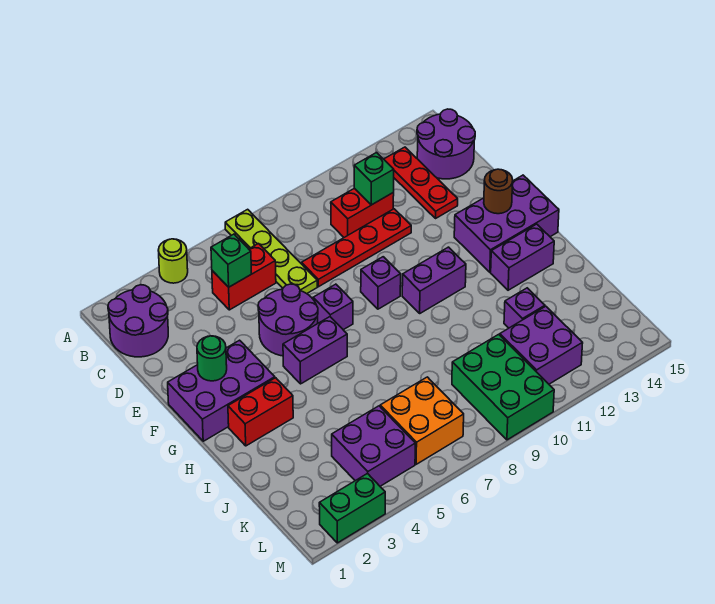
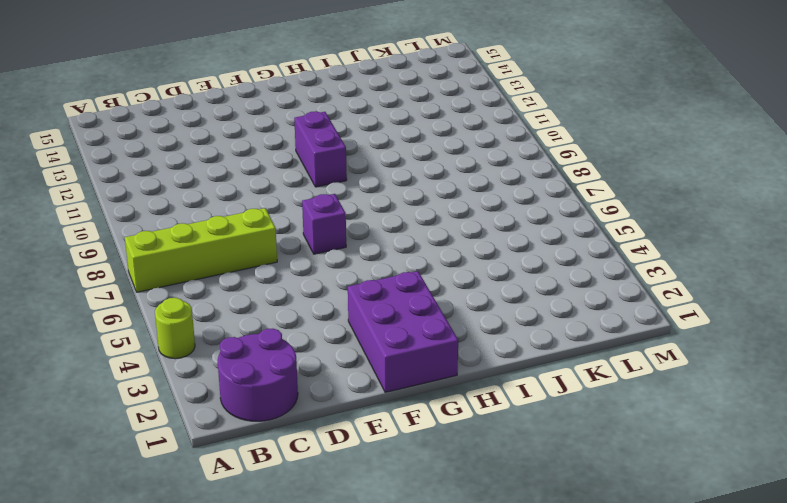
lime 1x4 brick [125,208,277,292] -> lime 1x4 plate [225,209,317,294]
none -> red 1x3 plate [384,147,458,218]
none -> purple 2x2 round brick [417,109,475,179]
none -> red 1x2 brick [212,244,276,310]

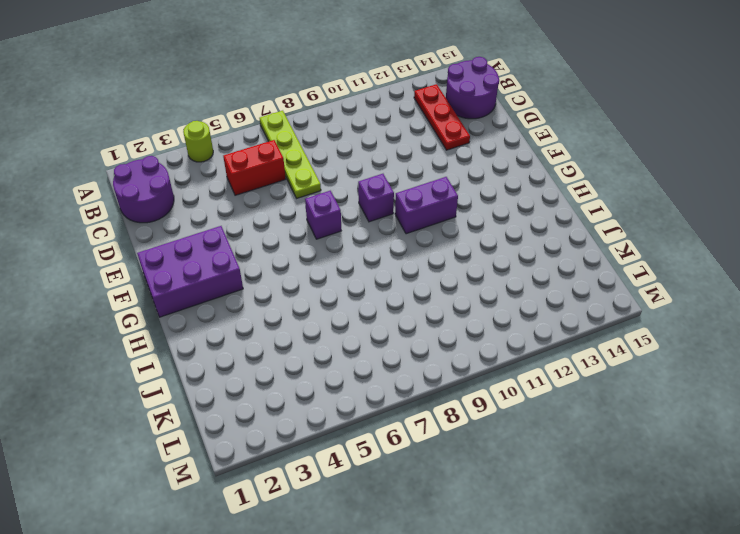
none -> red 1x2 brick [331,188,394,237]
none -> red 1x4 plate [302,209,411,287]
none -> purple 2x2 round brick [258,284,318,356]

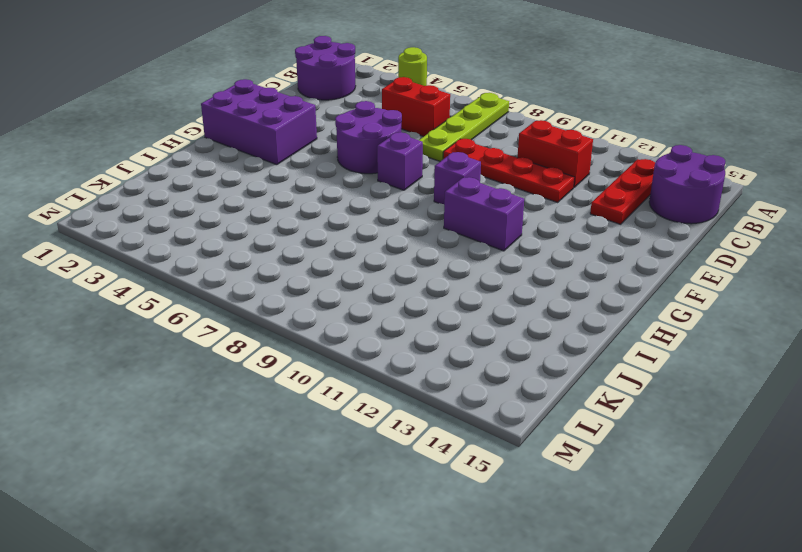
none -> purple 2x3 brick [454,175,559,272]
none -> purple 1x2 brick [283,317,347,384]
none -> red 1x2 brick [228,378,293,446]

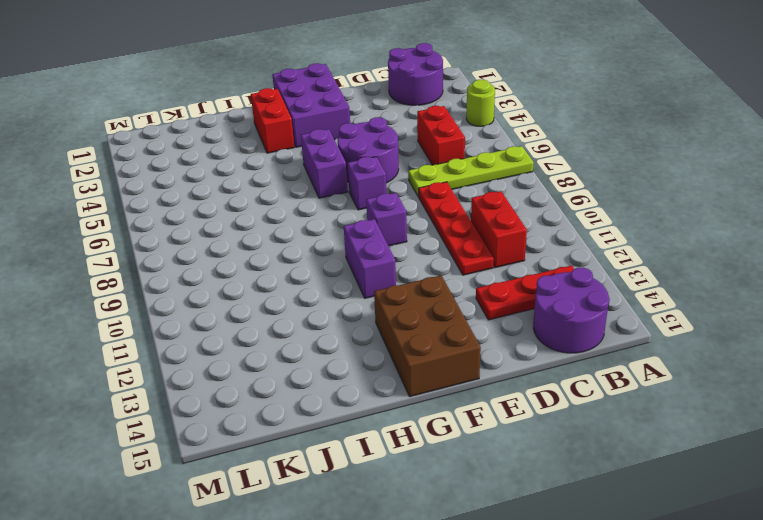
brown 2x3 brick [374,275,481,397] -> purple 2x3 brick [454,175,559,272]
none -> purple 1x2 brick [491,224,554,290]
none -> purple 1x1 brick [504,288,545,328]
none -> purple 2x2 brick [332,406,415,486]

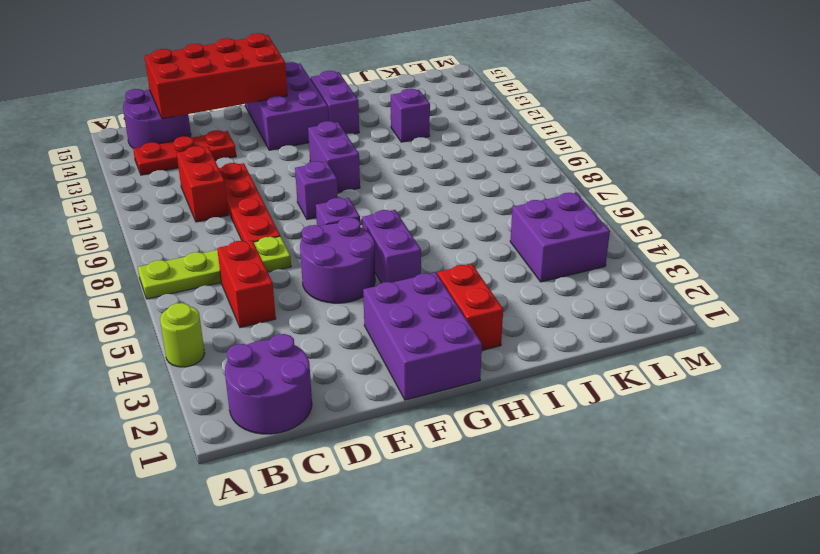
red 2x4 brick [145,33,287,119] -> brown 1x1 round brick [484,169,513,214]
none -> orange 2x2 brick [380,377,464,464]
none -> green 2x3 brick [452,334,554,440]
none -> purple 2x2 brick [500,306,583,384]

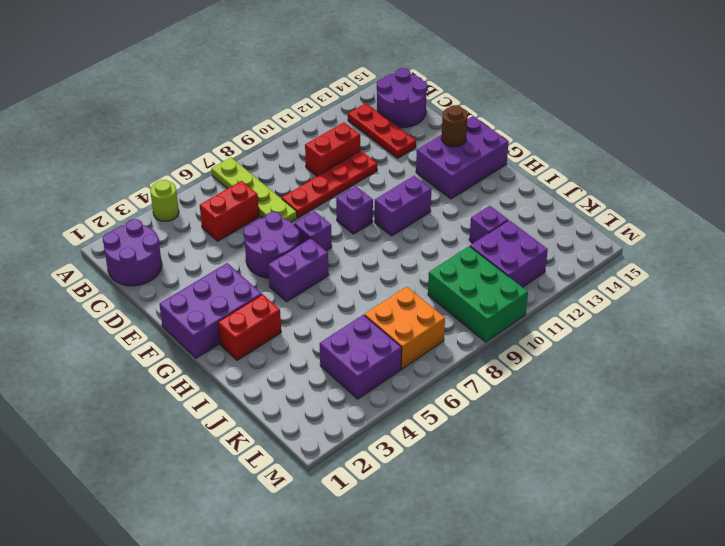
none -> purple 1x2 brick [491,224,554,290]
none -> green 1x2 brick [319,473,385,543]
none -> green 1x1 brick [211,234,252,287]

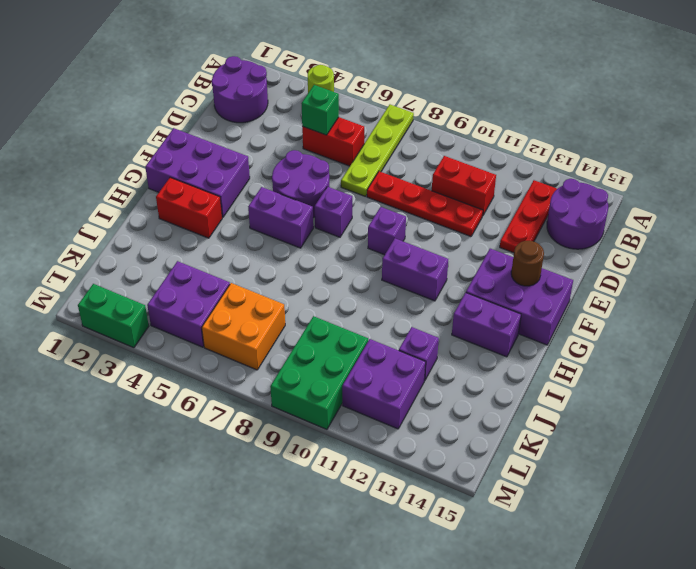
none -> green 1x1 brick [354,152,394,205]
none -> green 1x1 round brick [197,336,227,381]

